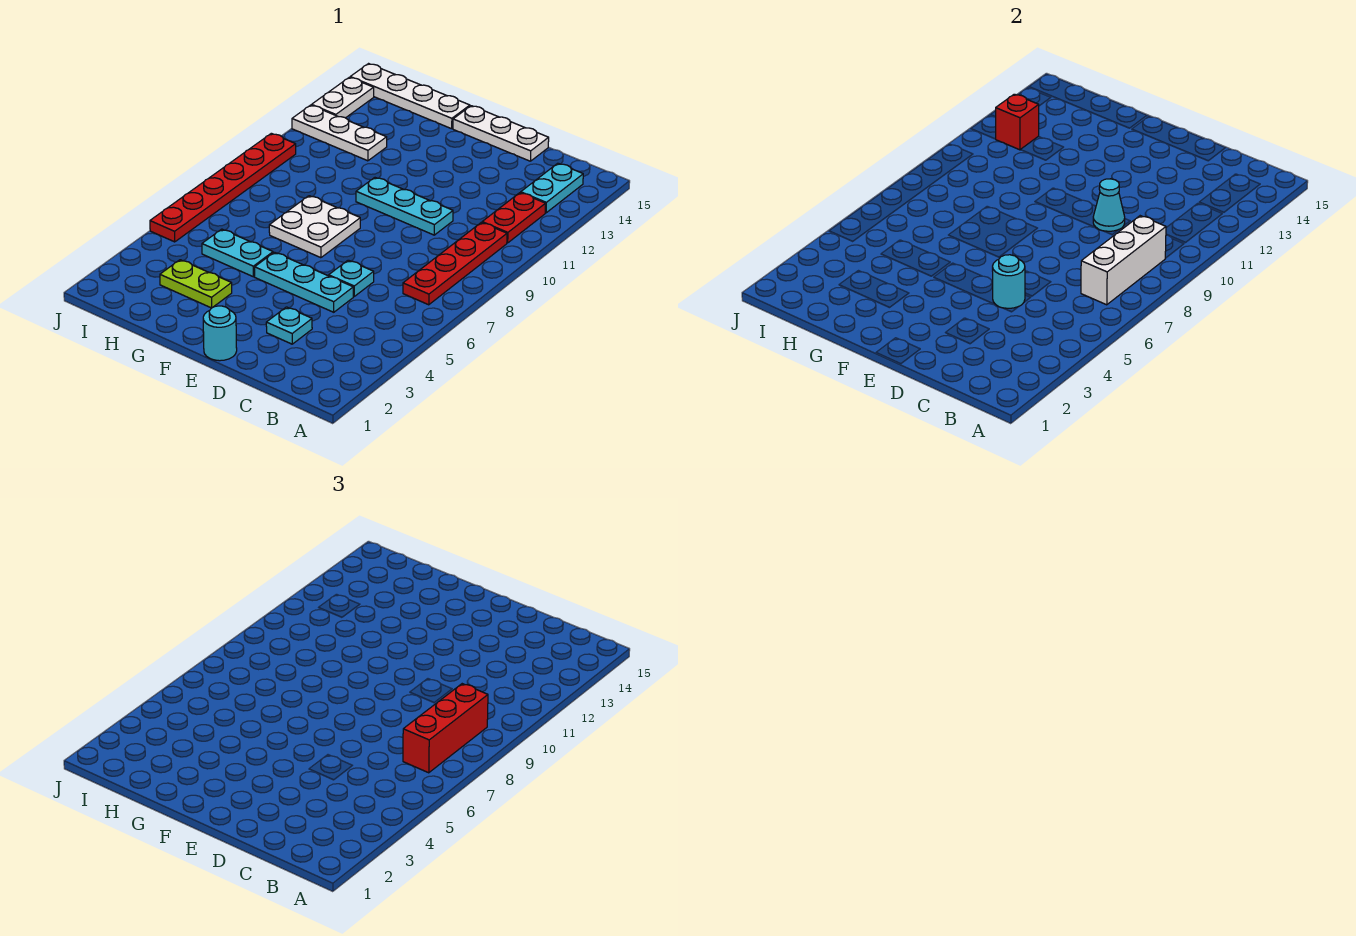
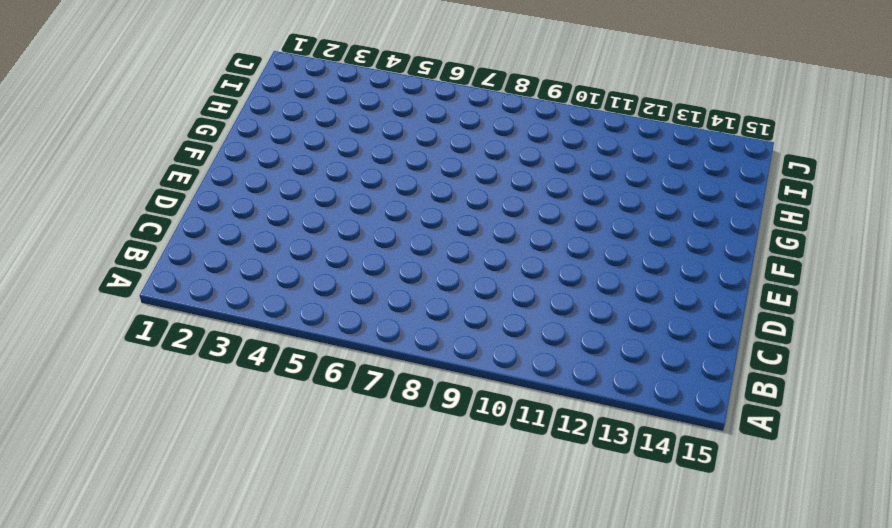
none -> red 1x4 plate [403,222,507,305]
none -> red 1x2 plate [482,193,546,243]
none -> cyan 1x2 plate [521,163,583,213]

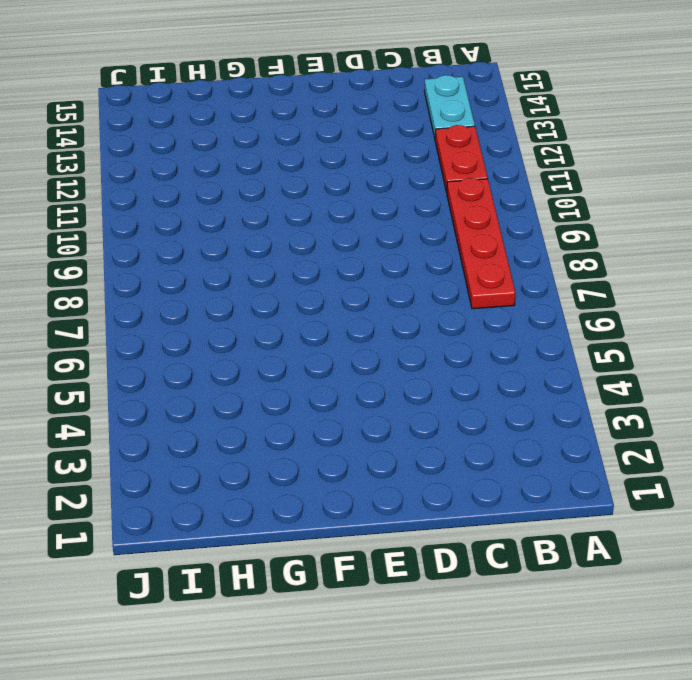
none -> cyan 1x1 plate [266,307,312,344]
none -> cyan 1x3 plate [255,252,353,312]
none -> cyan 1x1 plate [329,260,374,296]

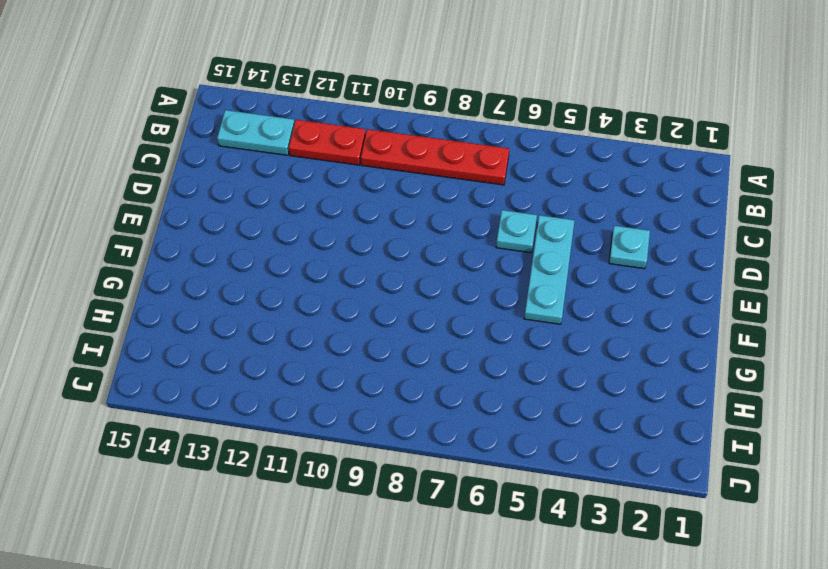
none -> cyan 1x3 plate [356,178,453,235]
none -> white 1x3 plate [453,106,549,161]
none -> cyan 1x1 round brick [203,306,237,361]

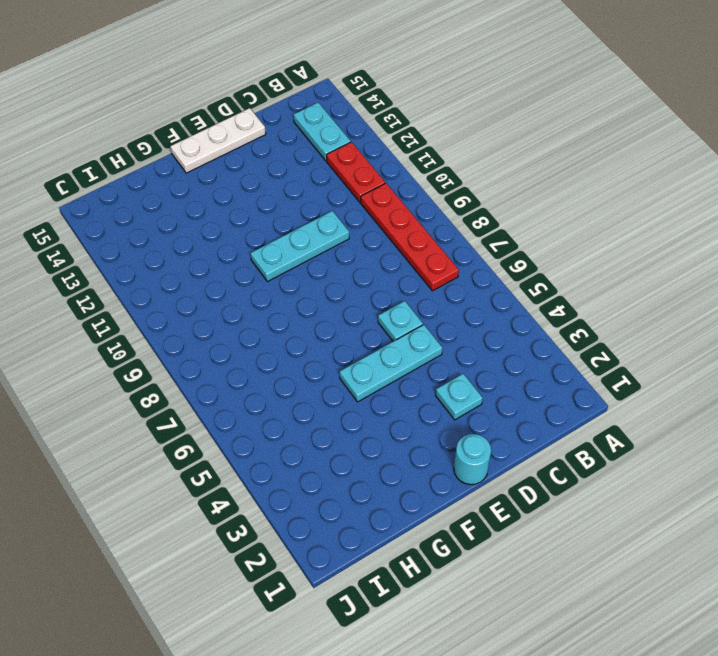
none -> white 2x2 plate [269,196,360,258]
none -> lime 1x2 plate [160,260,232,308]
none -> cyan 1x2 plate [202,229,273,277]

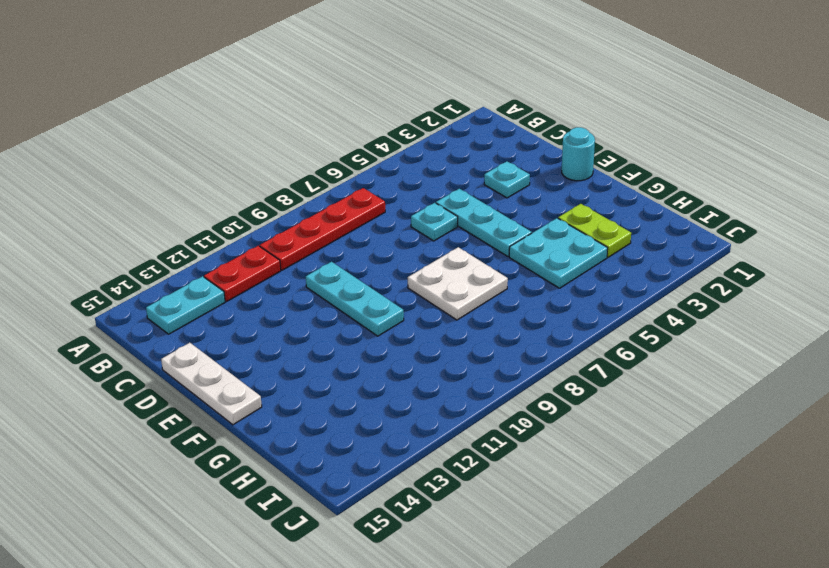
cyan 2x2 plate [509,218,608,288] -> cyan 1x2 plate [202,229,273,277]
none -> white 1x4 plate [350,64,470,129]
none -> white 1x3 plate [292,105,387,161]
none -> red 1x6 plate [150,133,296,242]

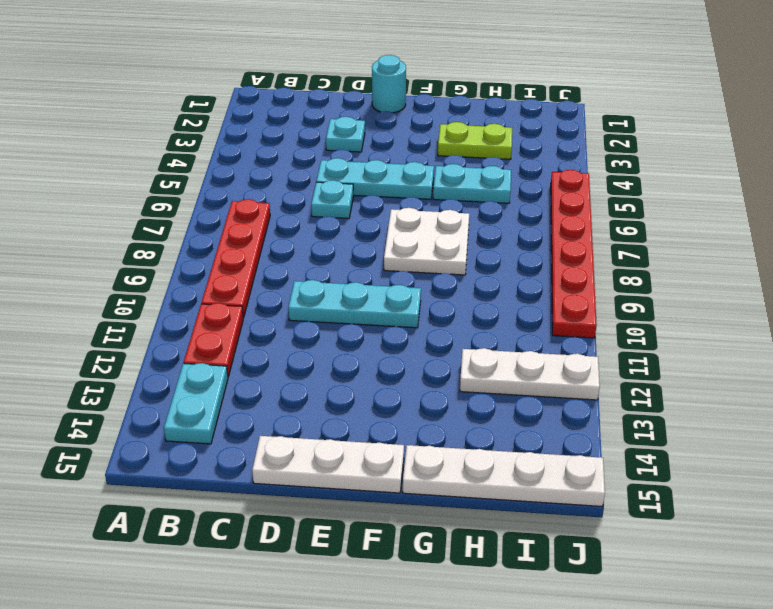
none -> white 1x2 plate [312,77,374,118]
none -> white 1x3 brick [1081,216,1166,305]
none -> cyan 1x1 round brick [992,255,1025,308]

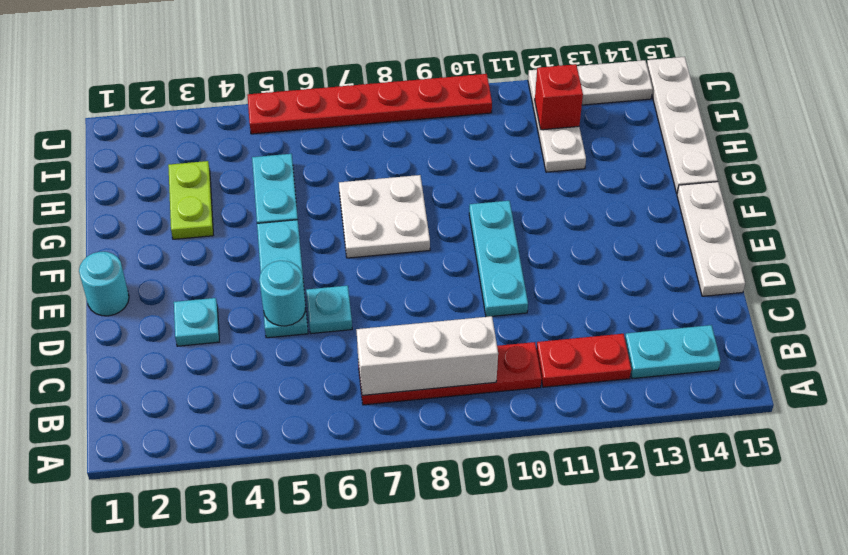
none -> cyan 1x1 cone [1093,179,1125,231]
none -> red 1x3 brick [403,684,488,773]

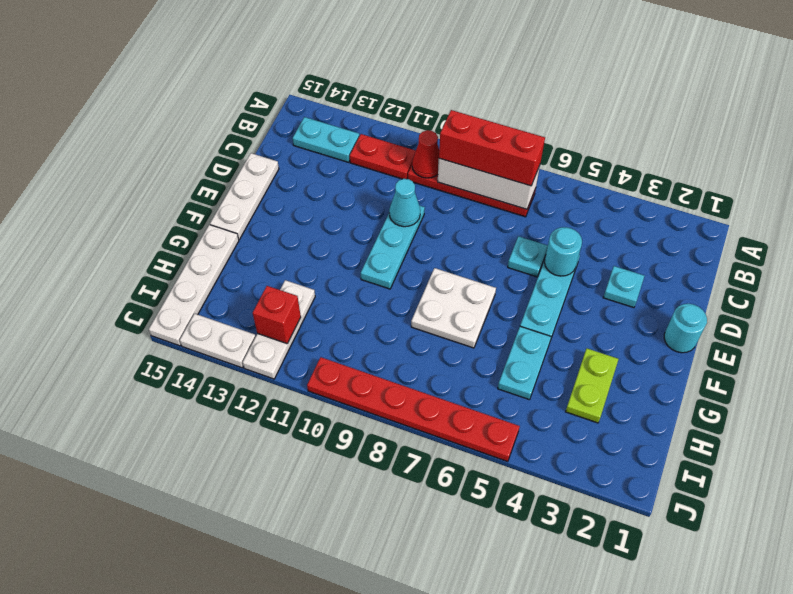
red 1x1 cone [412,130,439,178] -> none

